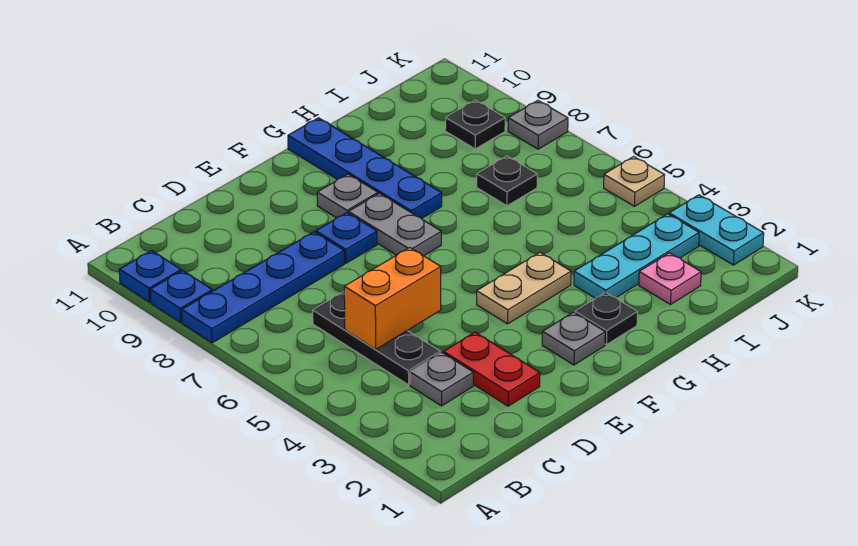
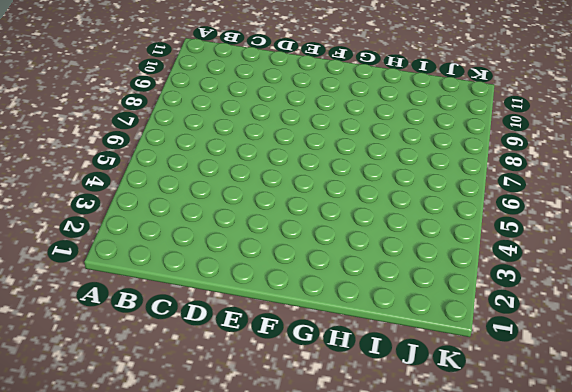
none -> blue 1x4 plate [182,232,344,343]
none -> blue 1x1 plate [150,270,212,322]
none -> blue 1x1 plate [119,251,181,302]

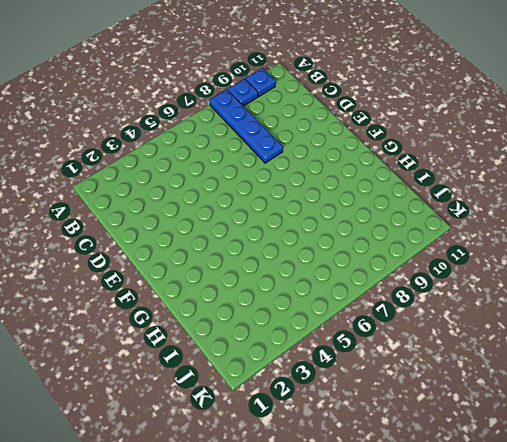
none -> grey 1x1 plate [410,353,473,406]
none -> black 1x3 plate [313,292,440,385]
none -> red 1x2 plate [443,332,540,406]

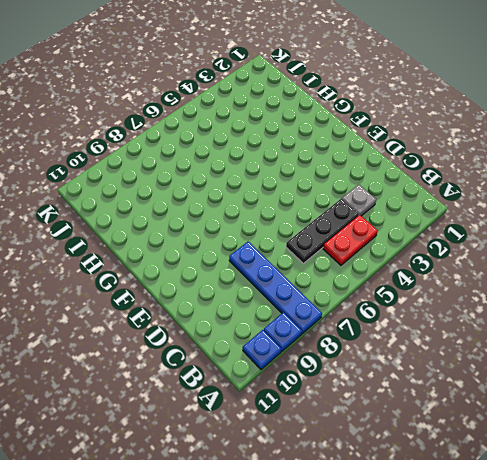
red 1x2 plate [323,215,378,265] -> red 1x2 plate moved to [443,332,540,406]
none -> blue 1x1 plate [316,213,377,263]
none -> grey 1x1 plate [542,312,605,365]
none -> tan 1x2 plate [477,252,571,324]

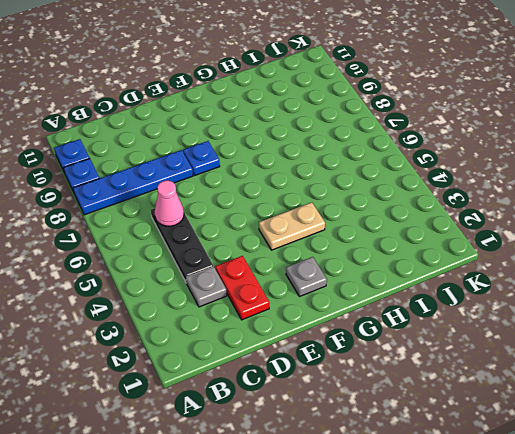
pink 1x1 cone [155,180,184,226] -> none
none -> grey 1x2 plate [349,193,441,256]
none -> grey 1x1 plate [317,174,378,218]
none -> black 1x1 plate [575,292,637,345]

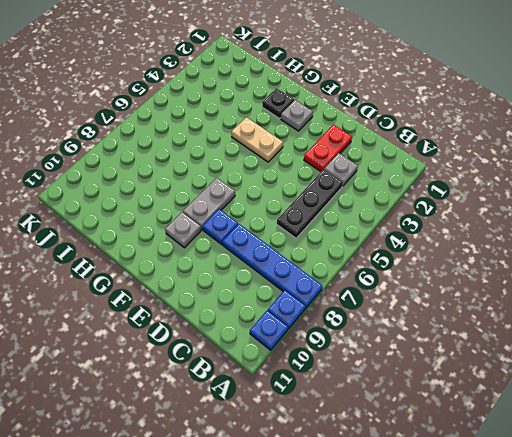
none -> blue 1x4 plate [288,118,442,219]
none -> cyan 1x3 plate [574,214,699,298]
none -> pink 1x1 plate [639,253,701,304]

